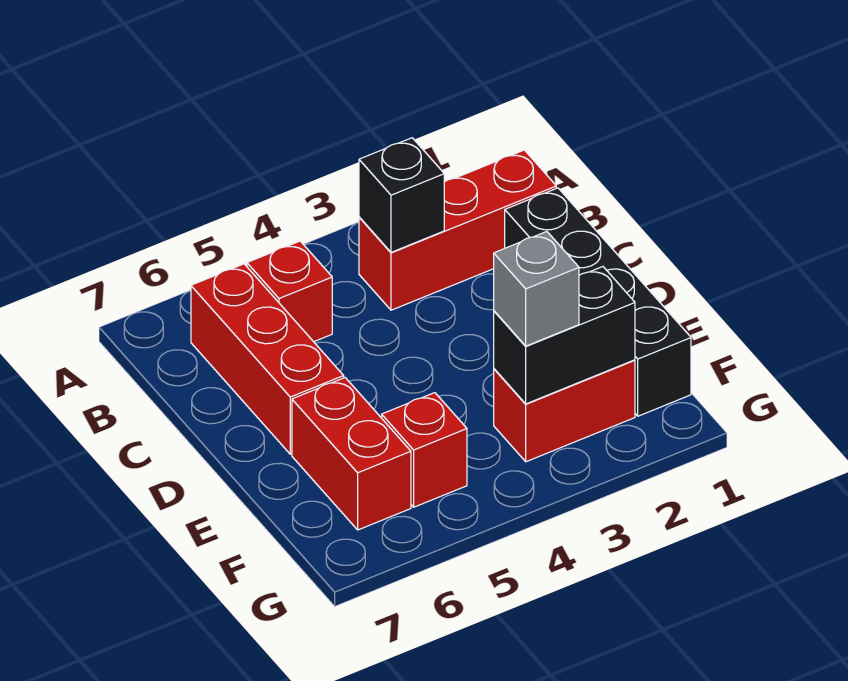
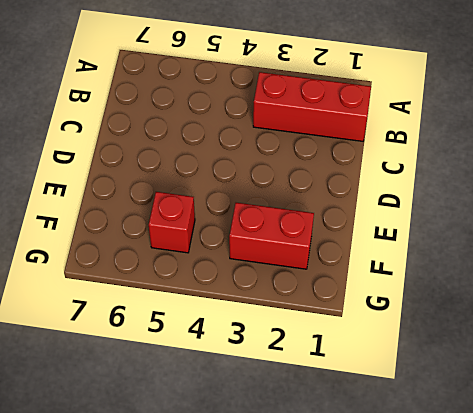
none -> red 1x1 brick [247,241,332,342]
none -> red 1x3 brick [191,264,344,454]

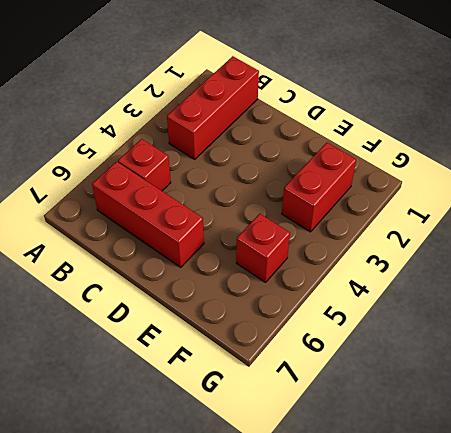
none -> black 1x4 brick [505,188,691,416]
none -> red 1x2 brick [292,378,411,530]

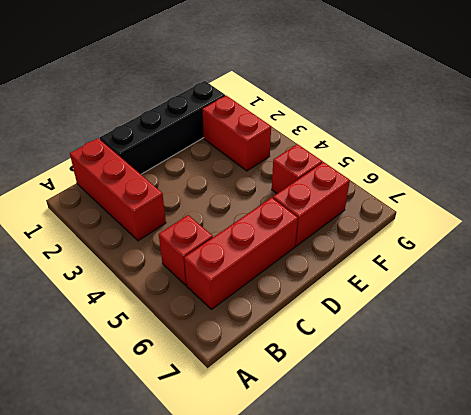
none -> black 1x1 brick [359,138,444,252]
none -> black 1x2 brick [494,267,635,404]

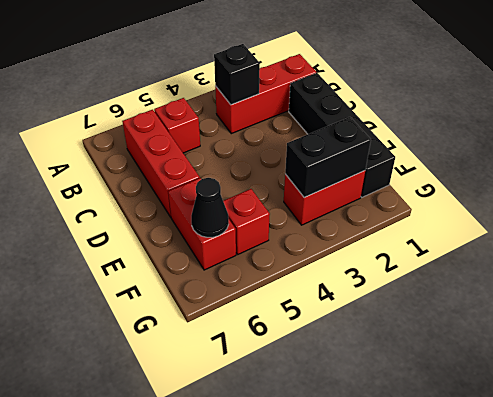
black 1x1 cone [191,178,229,237] -> none
none -> grey 1x1 brick [494,232,579,346]

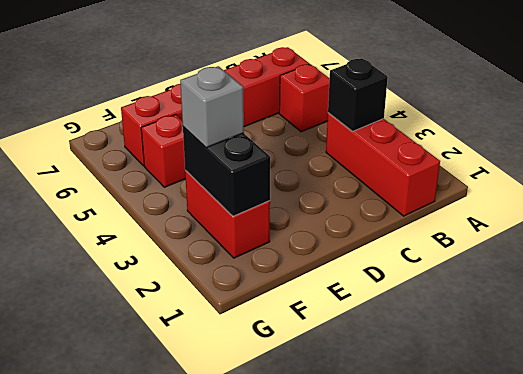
none -> black 1x4 brick [505,188,691,416]

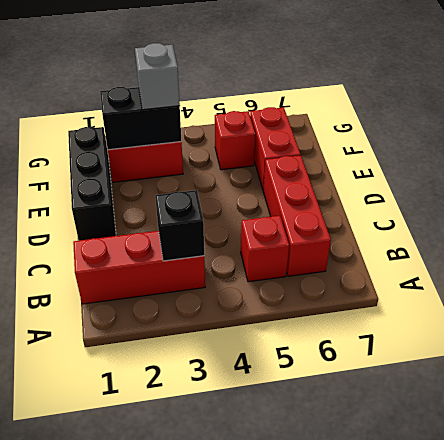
black 1x3 brick [68,127,116,241] -> black 1x4 brick [505,188,691,416]

